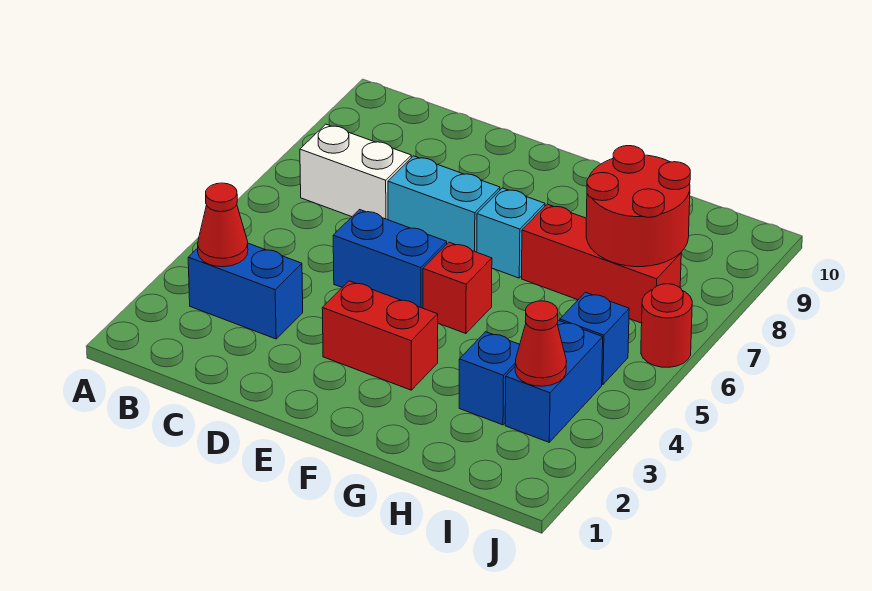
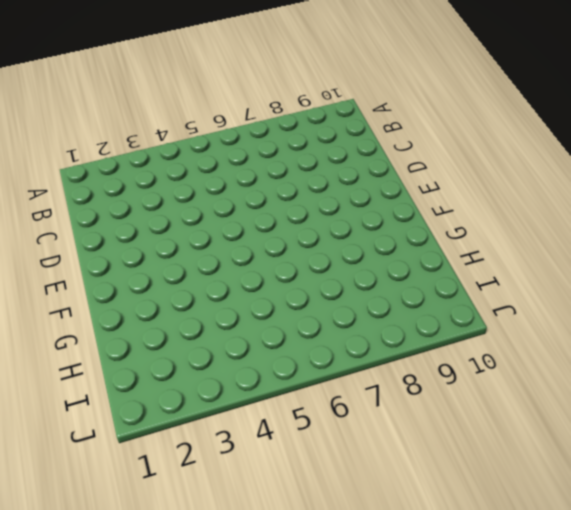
none -> blue 1x2 brick [188,243,303,339]
none -> white 1x2 brick [300,124,411,220]
none -> blue 1x2 brick [333,210,447,308]

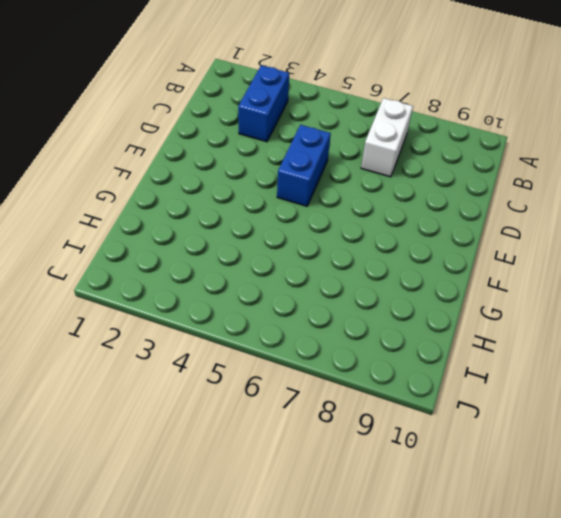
none -> cyan 1x2 brick [388,156,500,252]
none -> red 1x2 brick [322,281,438,390]
none -> red 1x1 brick [423,242,492,334]

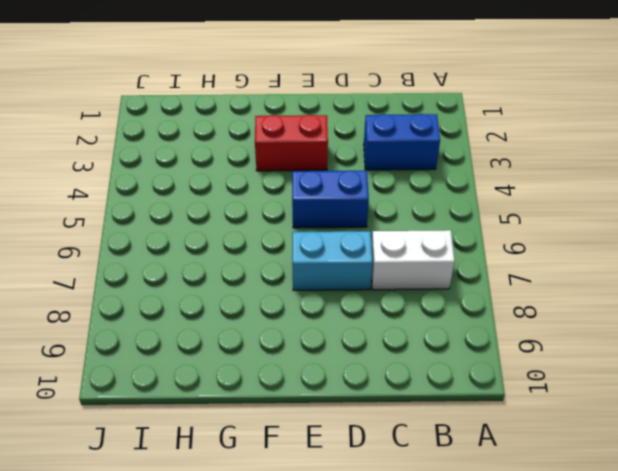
none -> red 1x1 brick [423,242,492,334]
none -> cyan 1x1 brick [477,188,545,278]
none -> red 1x3 brick [522,204,681,323]

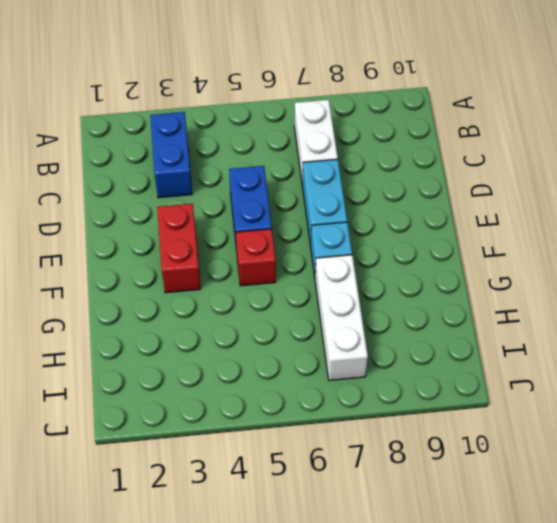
white 1x3 brick [315,255,368,380] -> red 1x3 brick [522,204,681,323]
none -> blue 1x1 brick [459,332,520,425]
none -> blue 1x2 brick [505,321,603,442]
none -> blue 1x1 brick [560,292,629,385]

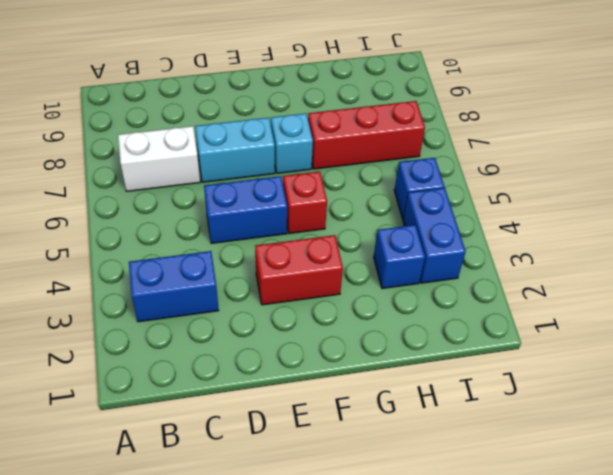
none -> red 1x1 round brick [641,284,692,367]
none -> red 1x1 cone [198,183,248,267]
none -> red 2x2 round brick [586,146,690,267]

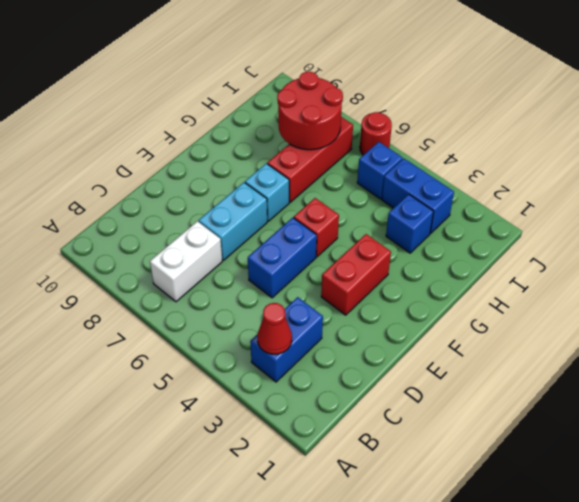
none -> red 1x1 cone [515,301,567,386]

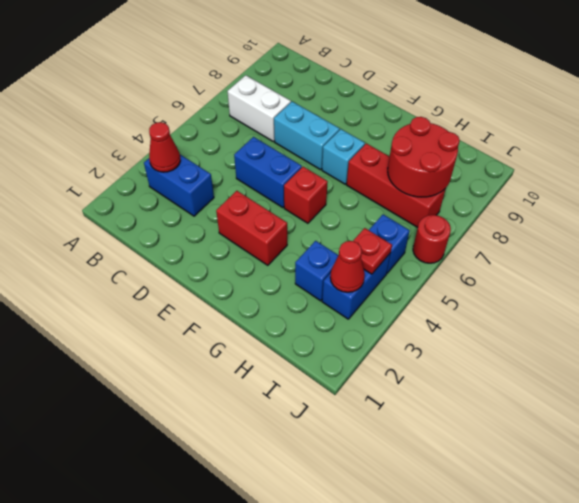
red 1x1 plate [353,228,392,274] -> none

